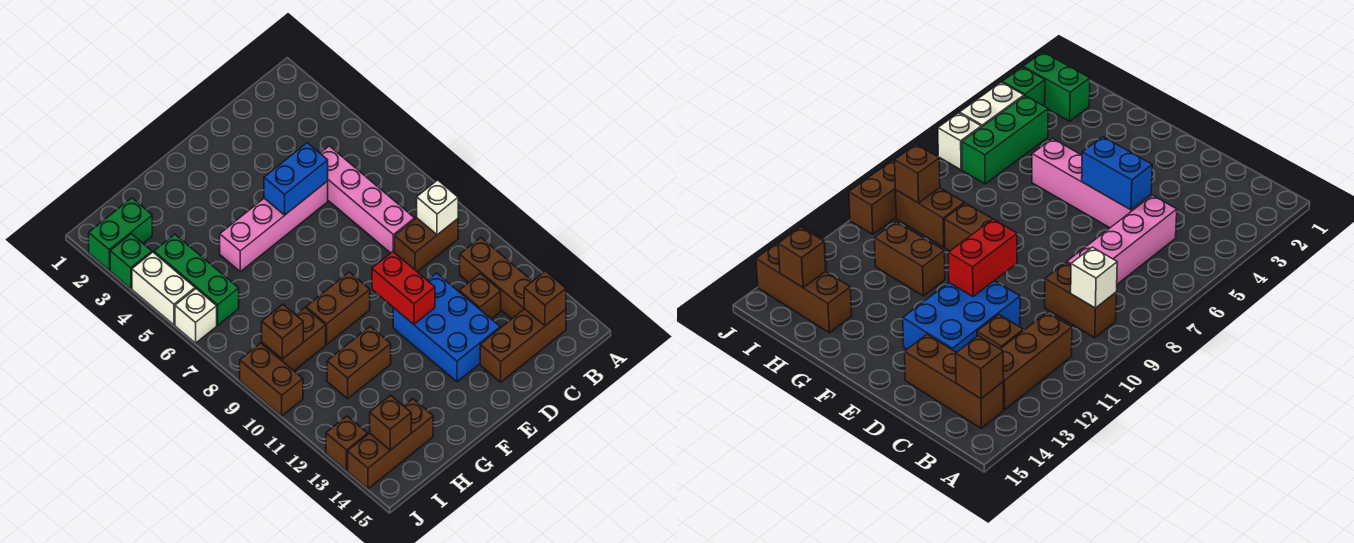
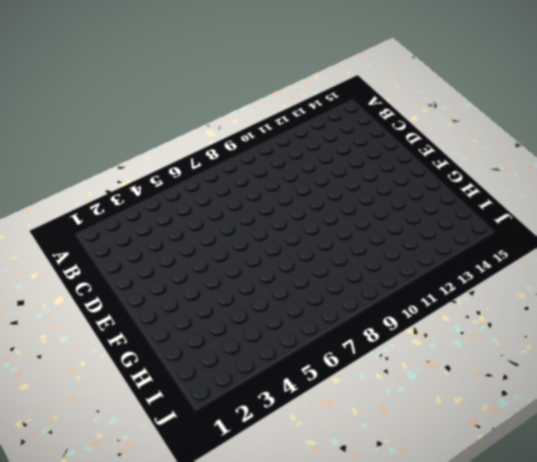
none -> brown 1x2 brick [395,218,458,272]
none -> brown 1x3 brick [460,238,532,319]
none -> brown 1x3 brick [480,309,566,382]

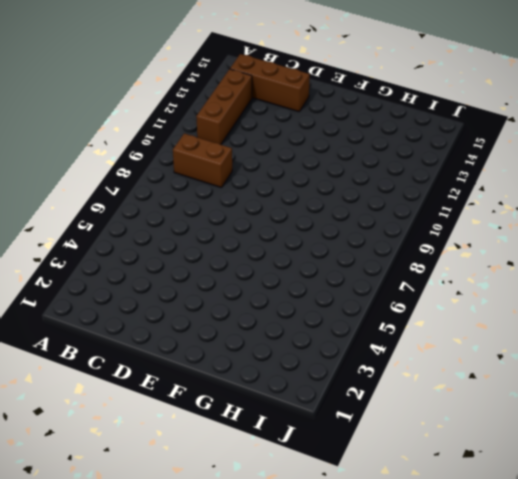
none -> pink 1x4 brick [320,146,415,253]
none -> brown 1x1 brick [459,274,501,319]
none -> pink 1x4 brick [220,181,328,272]

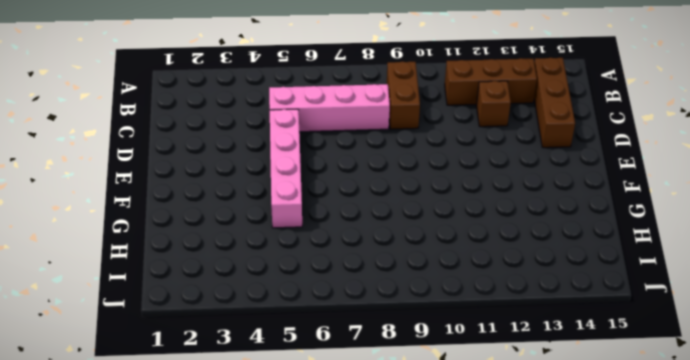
none -> blue 2x3 brick [393,273,500,382]
none -> brown 1x2 brick [306,272,370,344]
none -> brown 1x2 brick [327,326,391,399]

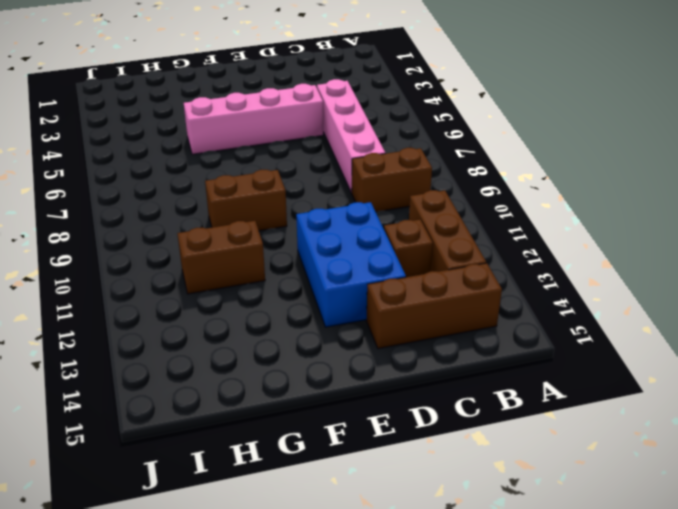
none -> brown 1x2 brick [262,308,326,371]
none -> brown 1x3 brick [348,399,433,489]
none -> green 1x2 brick [89,198,152,270]

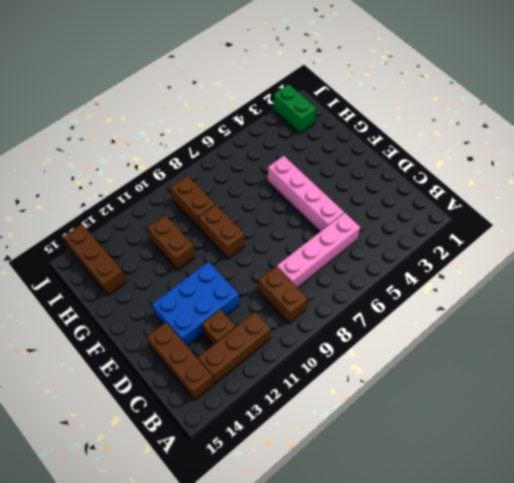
none -> green 1x3 brick [154,235,239,325]
none -> green 1x1 brick [110,234,152,288]
none -> white 1x2 brick [132,252,195,325]

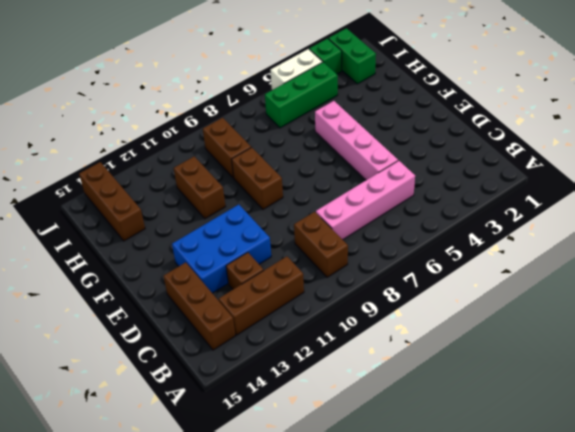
none -> white 1x1 brick [175,289,217,343]
none -> brown 1x2 brick [240,343,303,416]
none -> brown 1x1 brick [326,416,368,471]

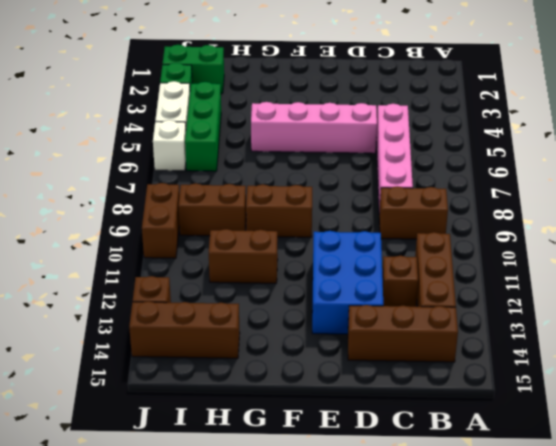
none -> white 1x1 brick [417,180,458,235]
none -> brown 1x1 brick [524,271,566,326]
none -> blue 1x2 brick [264,143,328,215]

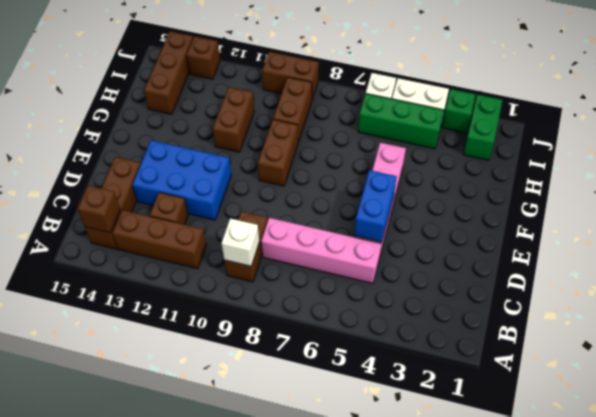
none -> red 1x2 brick [372,252,435,324]
none -> brown 1x1 brick [262,304,303,359]
none -> brown 1x1 brick [370,395,411,450]

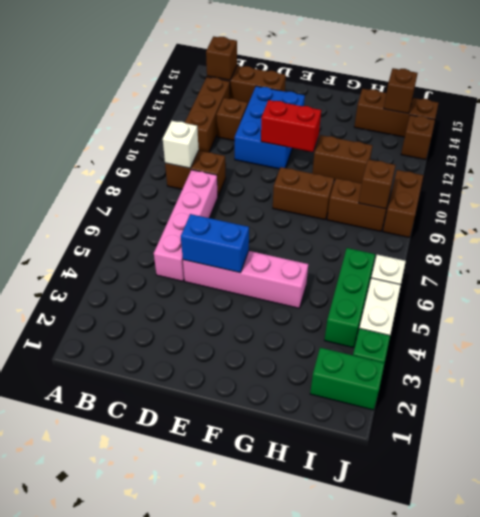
red 1x2 brick [261,100,321,152] -> red 1x2 brick turned to [372,252,435,324]

